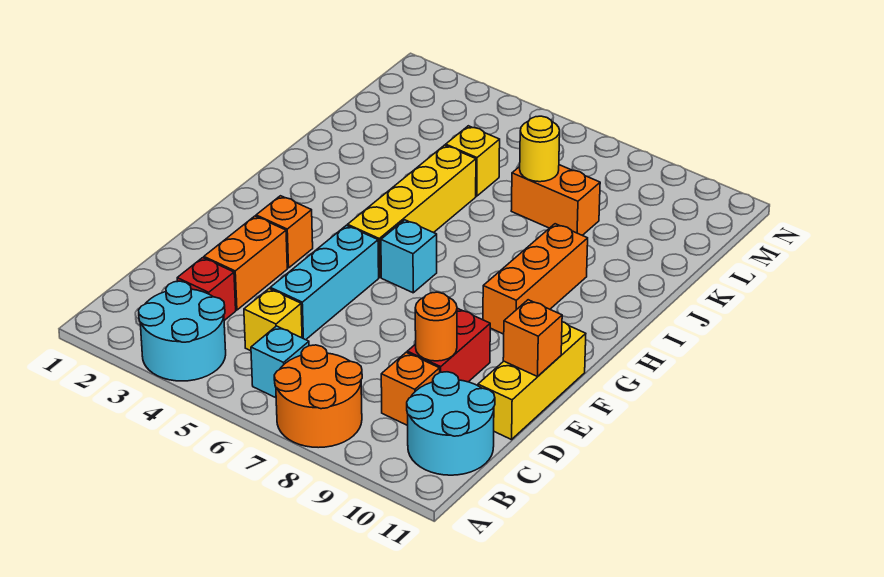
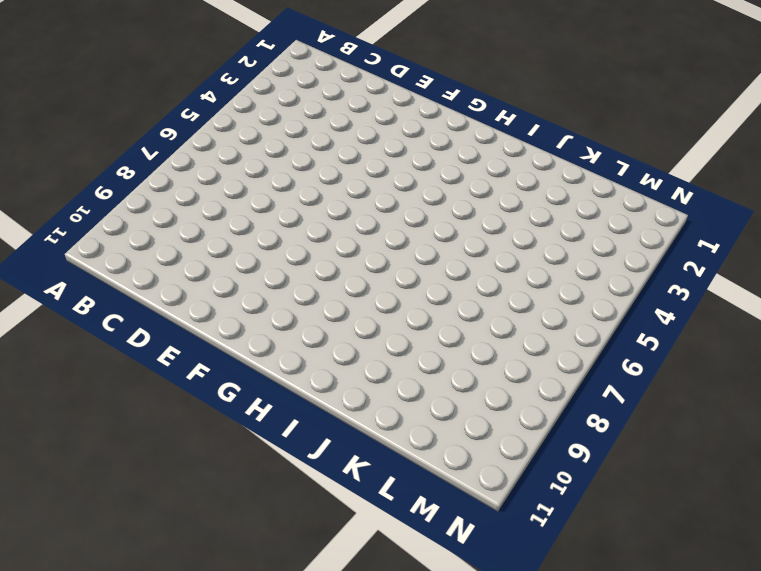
none -> cyan 2x2 round brick [139,281,226,381]
none -> orange 2x2 round brick [274,345,362,448]
none -> cyan 1x1 brick [251,326,309,398]

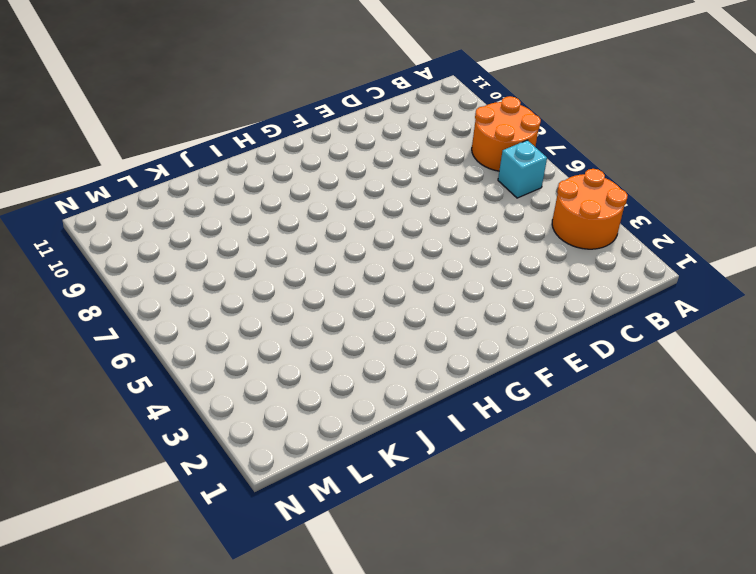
orange 2x2 round brick [552,169,628,249] -> cyan 2x2 round brick [139,281,226,381]
none -> cyan 2x2 round brick [407,372,495,475]
none -> red 1x1 brick [177,258,236,320]
none -> yellow 1x1 brick [244,289,302,351]

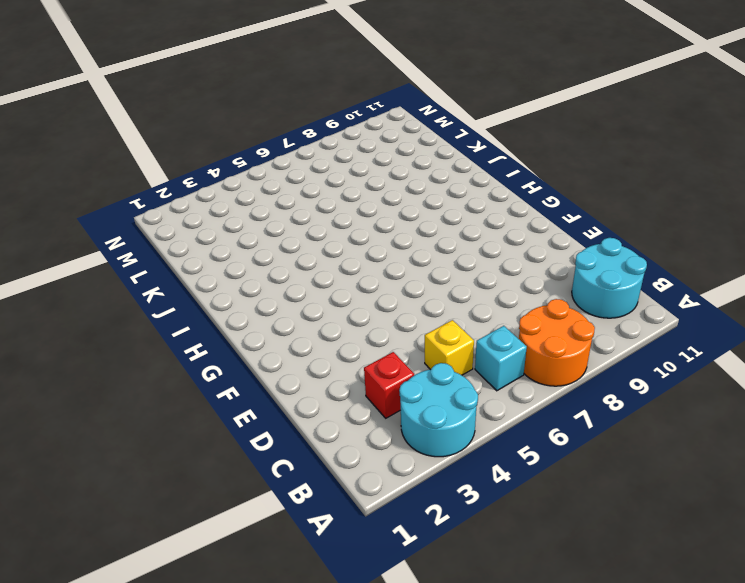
none -> orange 1x1 brick [381,352,440,426]
none -> orange 1x2 brick [204,216,287,310]
none -> cyan 1x3 brick [270,225,379,340]

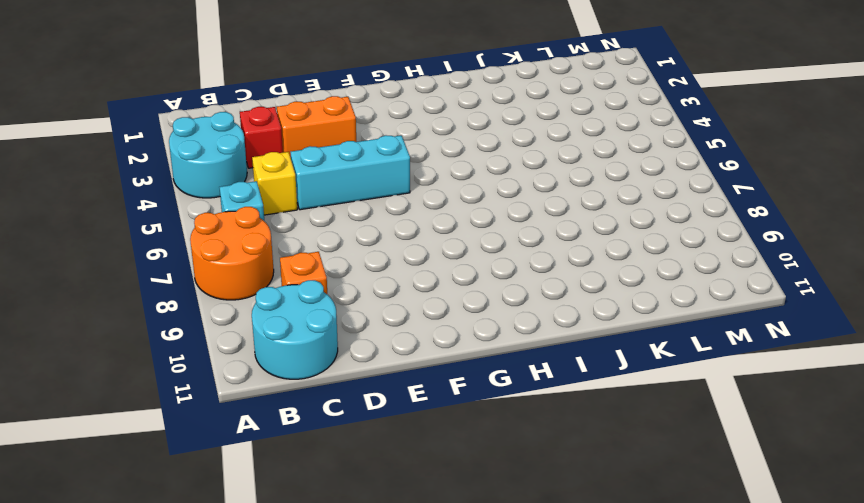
none -> red 1x2 brick [407,308,490,382]
none -> yellow 1x3 brick [478,322,586,440]
none -> orange 1x1 brick [256,196,313,268]

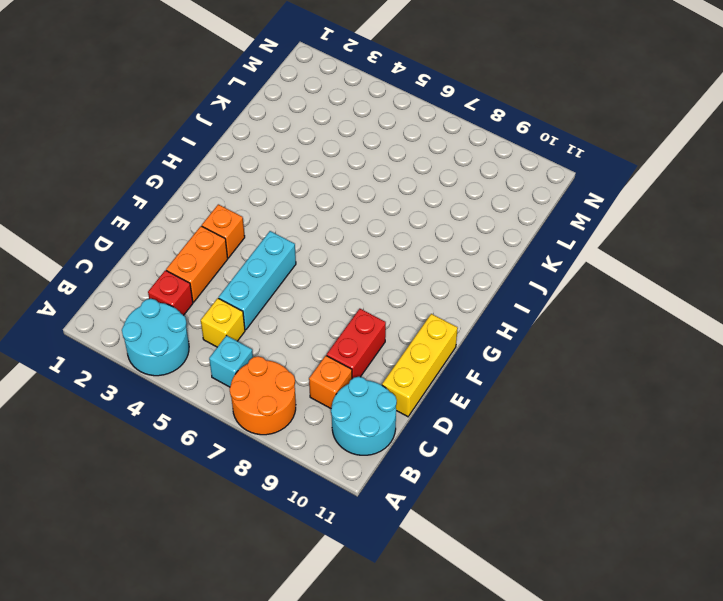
none -> yellow 1x4 brick [348,145,476,278]
none -> cyan 1x1 brick [381,220,437,293]
none -> orange 1x3 brick [483,224,588,334]

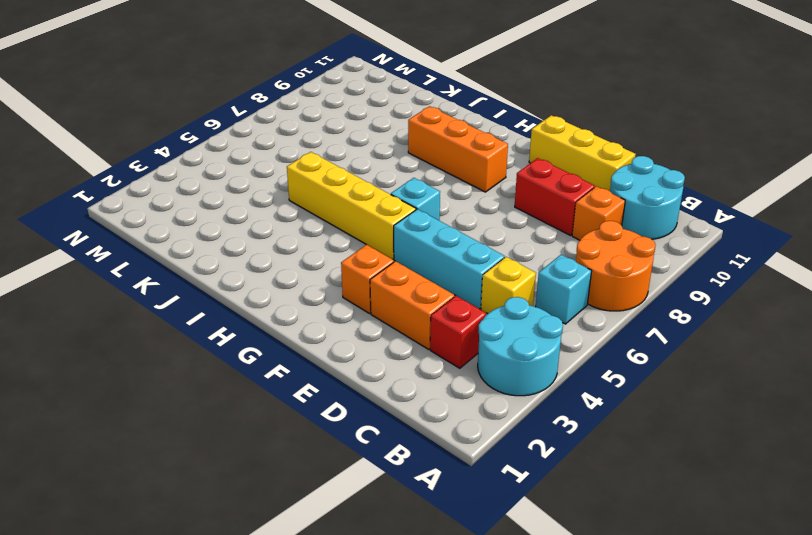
none -> yellow 1x1 brick [446,126,500,196]
none -> orange 1x2 brick [511,165,600,235]
none -> orange 1x1 round brick [415,292,457,361]

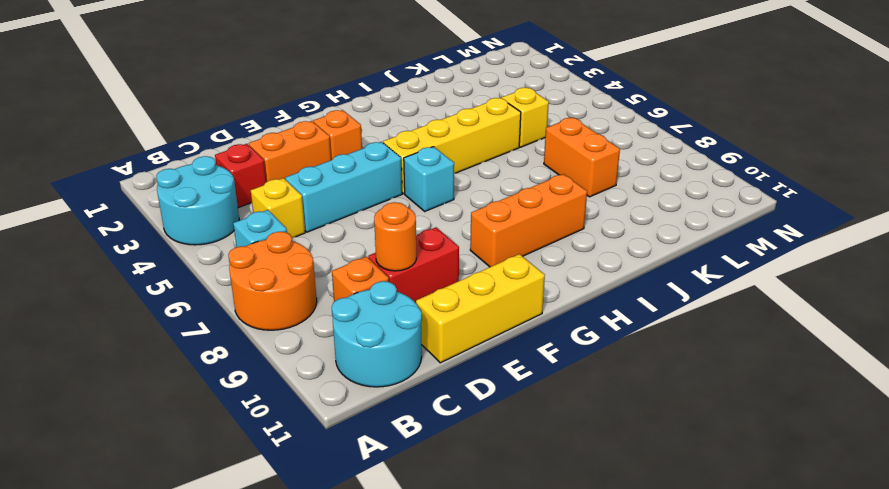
none -> orange 1x1 brick [503,300,562,377]
none -> yellow 1x1 round brick [520,116,560,182]

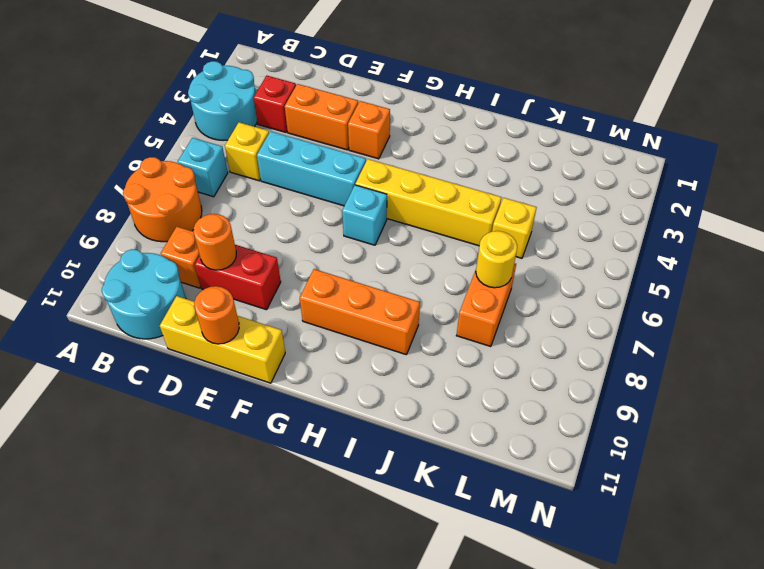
orange 1x1 round brick [194,286,239,344] -> orange 1x1 brick [503,300,562,377]

